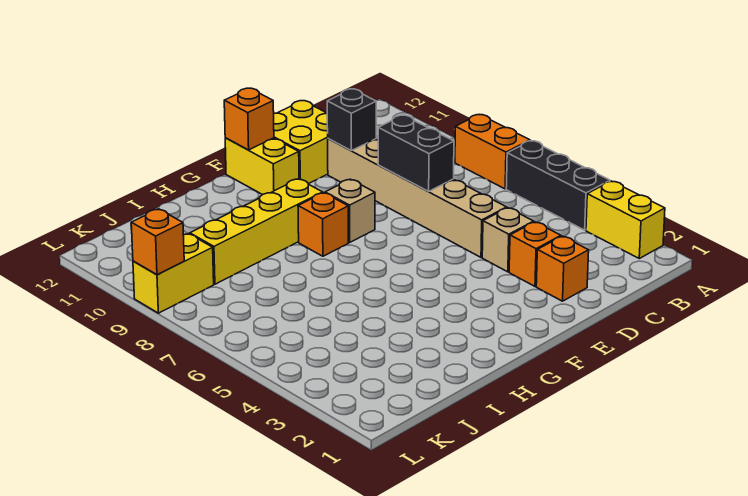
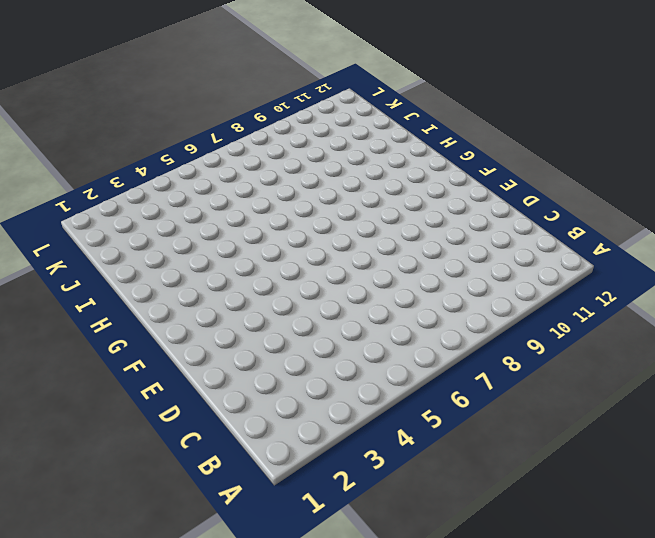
none -> yellow 1x2 brick [586,181,665,258]
none -> black 1x3 brick [506,141,610,230]
none -> orange 1x2 brick [455,115,530,189]

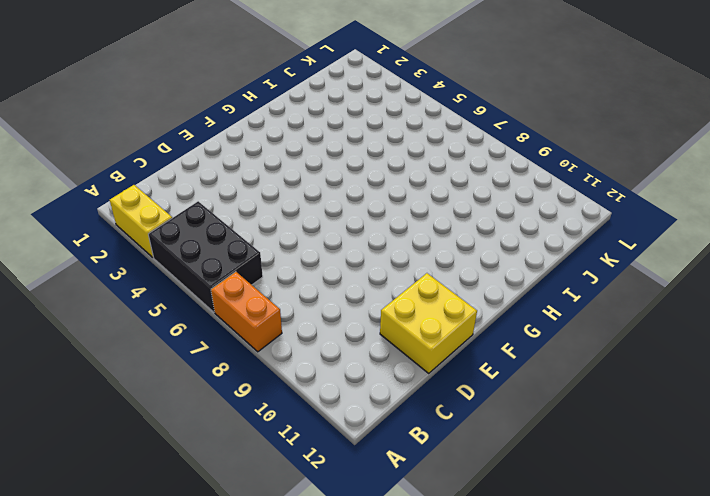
black 2x3 brick [148,201,263,312] -> black 1x3 brick [506,141,610,230]
none -> orange 1x1 brick [536,236,589,301]
none -> orange 1x1 brick [509,222,561,286]
none -> tan 1x1 brick [482,208,534,272]

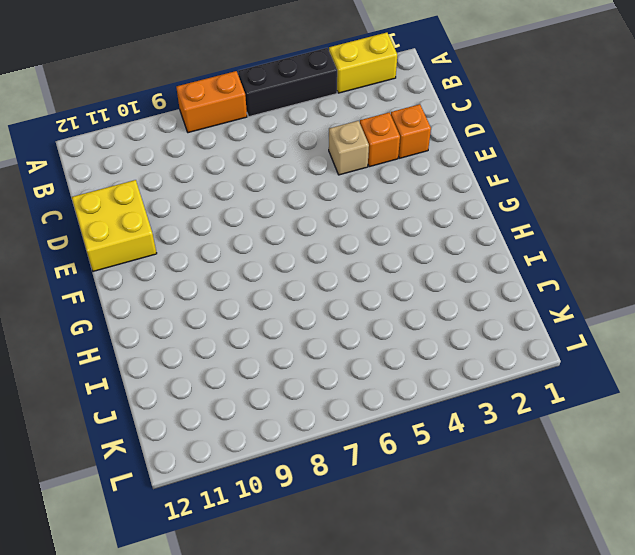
none -> tan 1x6 brick [328,139,507,257]
none -> tan 1x1 brick [325,179,375,242]
none -> yellow 1x2 brick [225,138,299,195]

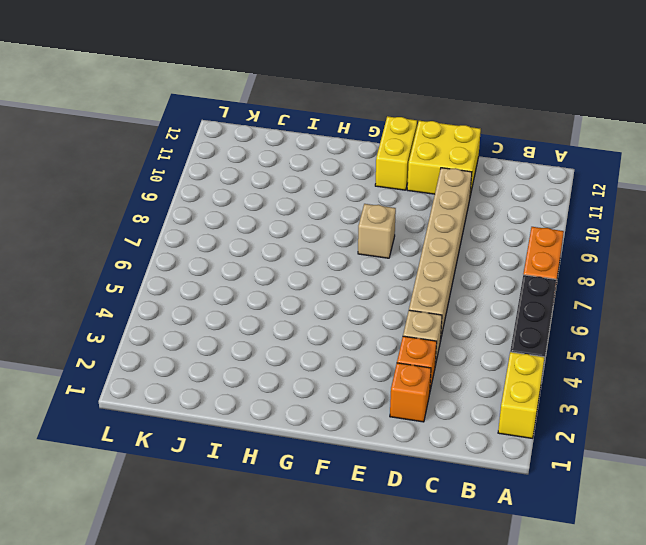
none -> orange 1x1 brick [298,193,348,256]
none -> yellow 1x4 brick [190,179,323,284]
none -> yellow 1x2 brick [133,234,214,313]

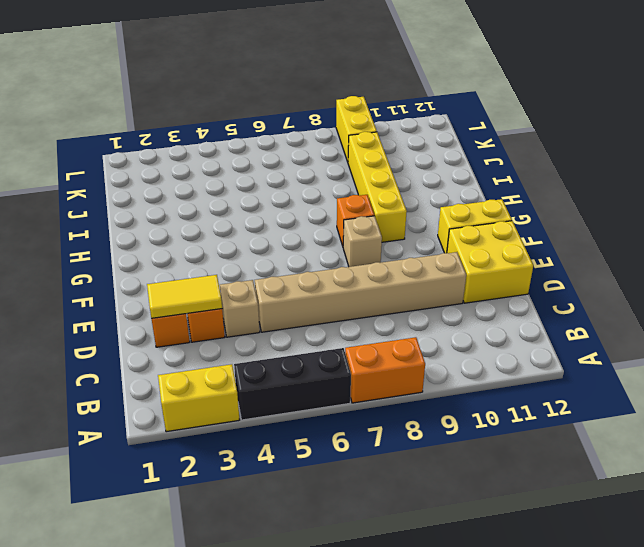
yellow 1x2 tile [147,275,222,318] -> none
none -> black 1x2 brick [378,115,454,192]
none -> black 1x1 brick [327,89,376,151]
none -> orange 1x1 brick [224,88,274,150]

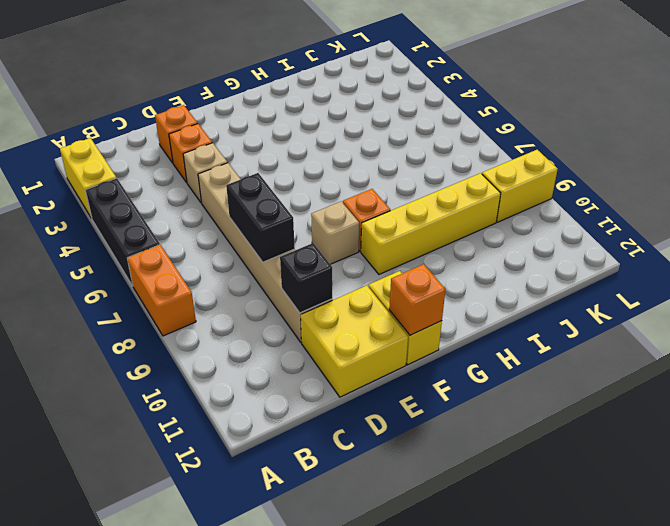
none -> orange 1x1 brick [131,209,184,275]

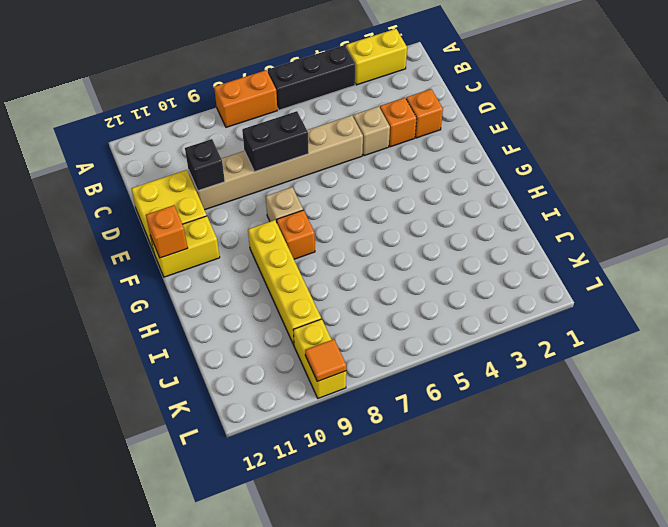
orange 1x1 tile [305,339,346,381] -> orange 1x1 brick [131,209,184,275]

